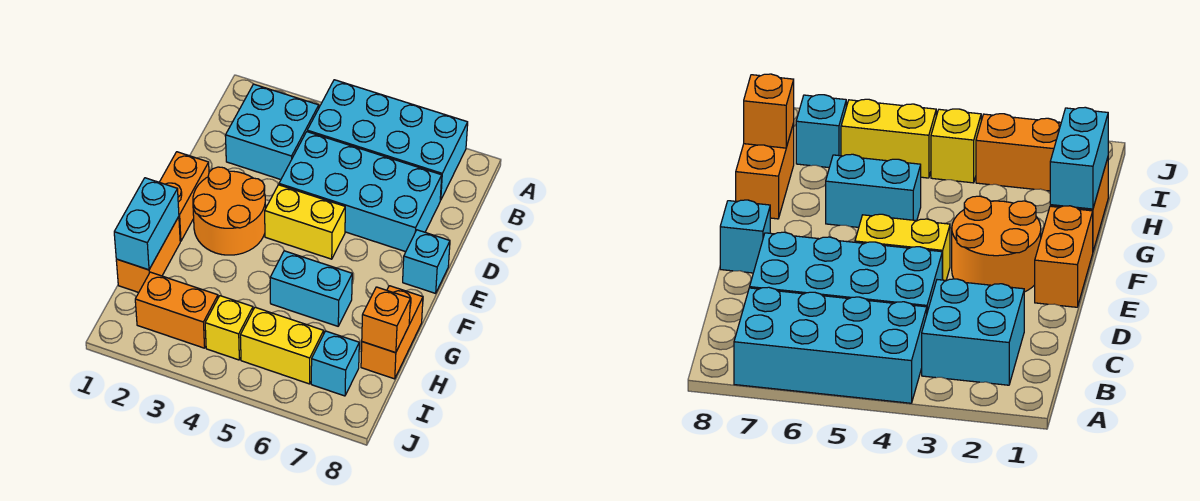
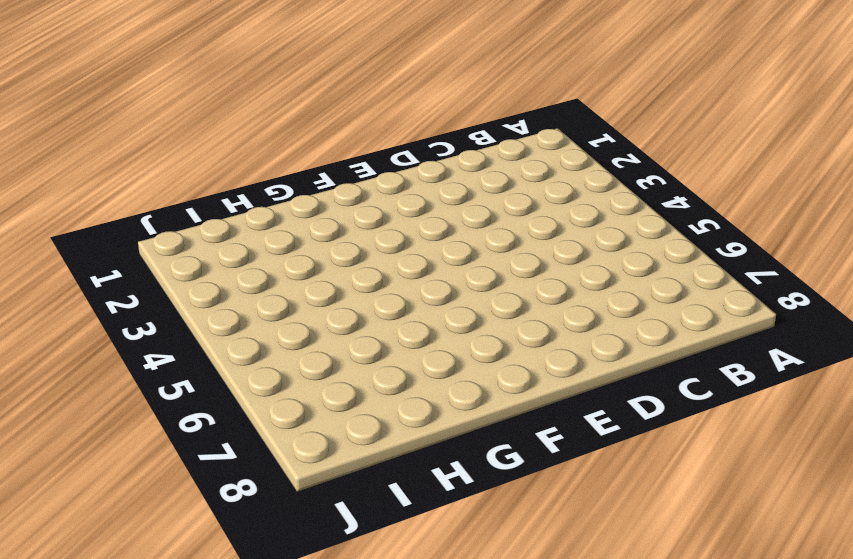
none -> cyan 2x4 brick [307,80,468,200]
none -> cyan 2x2 brick [226,84,319,180]
none -> cyan 2x4 brick [279,132,442,252]

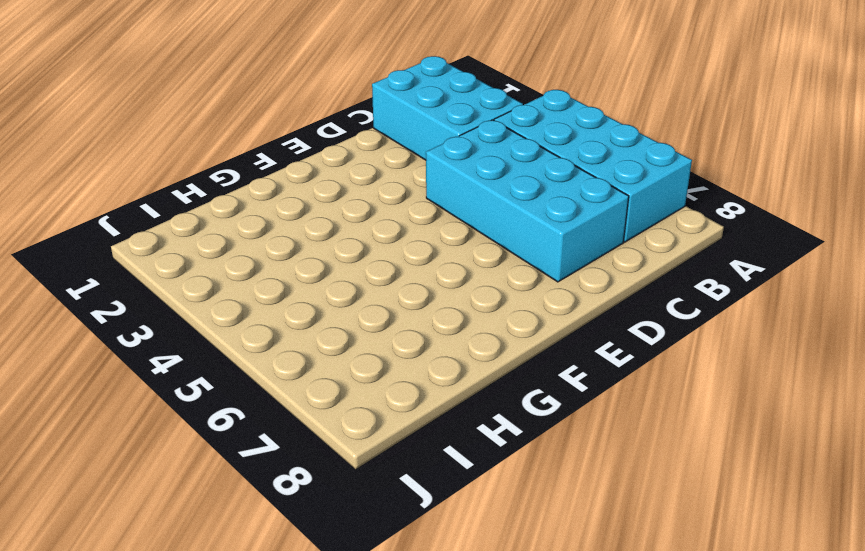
cyan 2x3 brick [372,56,523,160] -> cyan 2x2 brick [226,84,319,180]
none -> orange 1x2 brick [160,152,209,241]
none -> orange 2x2 round brick [193,167,266,255]
none -> yellow 1x2 brick [265,185,345,259]

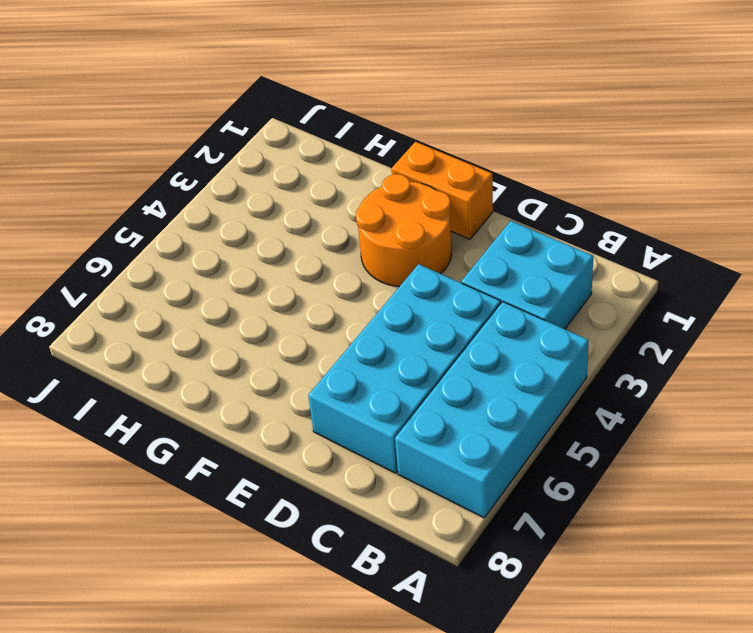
none -> yellow 1x2 brick [265,185,345,259]
none -> cyan 1x1 brick [403,230,450,293]
none -> orange 1x2 brick [116,217,180,293]

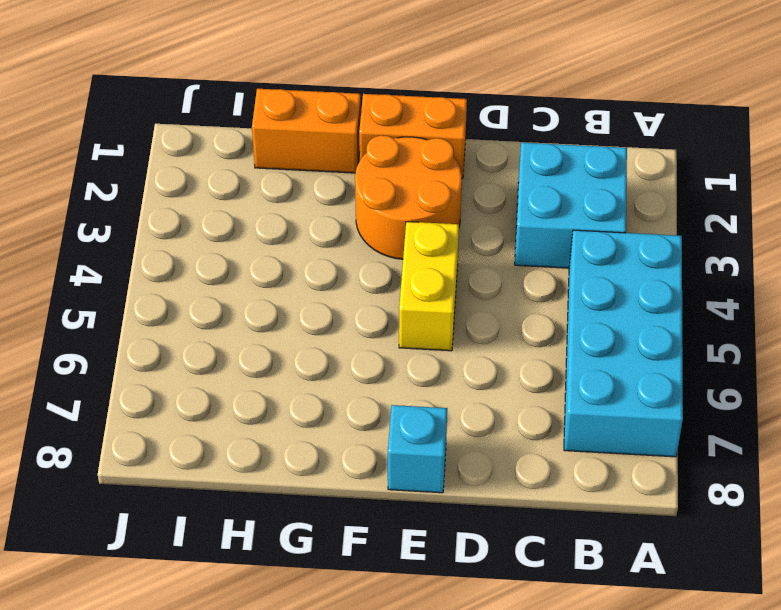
none -> cyan 2x4 brick [279,132,442,252]
none -> cyan 1x2 brick [270,251,352,326]
none -> orange 1x2 brick [361,286,423,379]

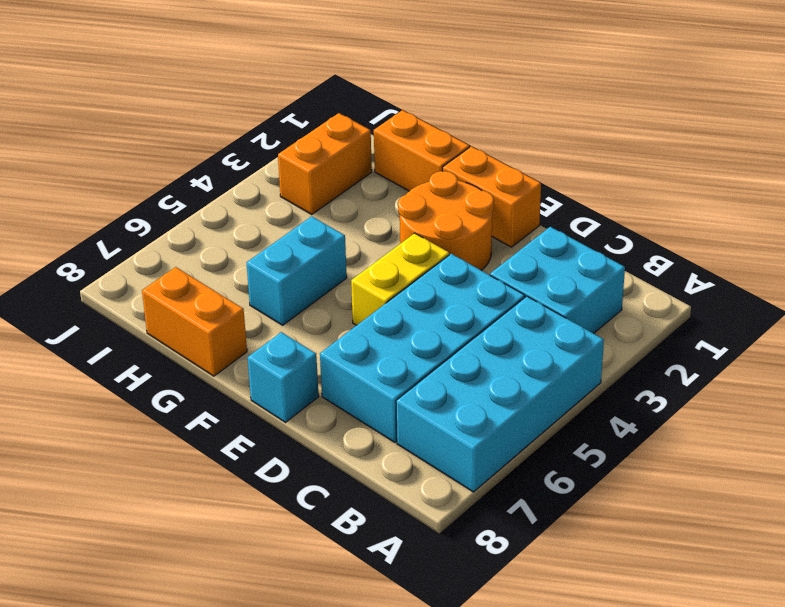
none -> yellow 1x1 brick [205,296,253,360]
none -> yellow 1x2 brick [240,307,324,384]
none -> cyan 1x1 brick [311,331,359,396]

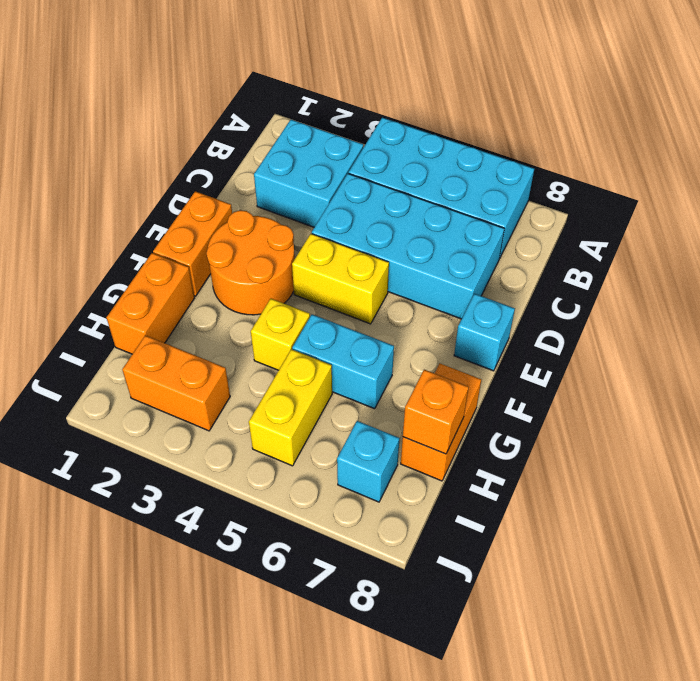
yellow 1x1 brick [251,299,310,370] -> yellow 1x1 brick moved to [205,296,253,360]
yellow 1x2 brick [249,349,332,466] -> yellow 1x2 brick turned to [240,307,324,384]
none -> cyan 1x2 brick [114,178,179,270]

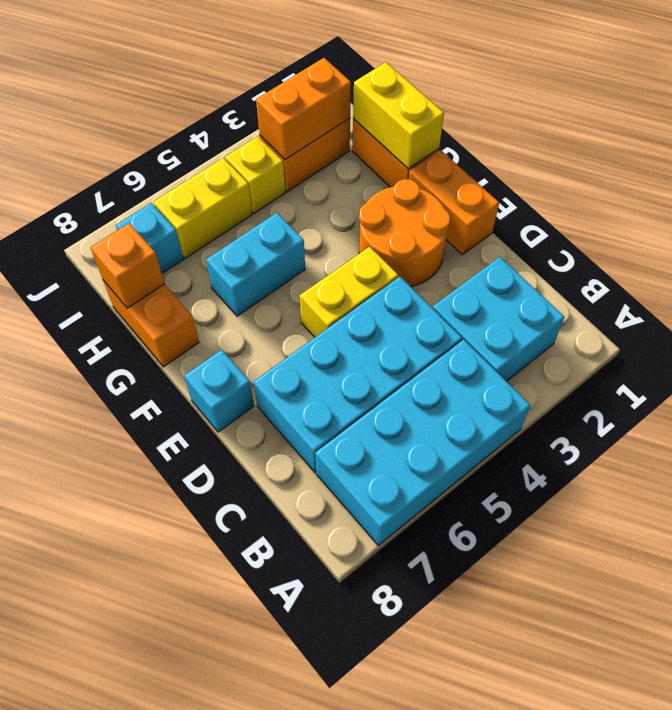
yellow 1x2 brick [353,62,444,169] -> cyan 1x2 brick [114,178,179,270]
orange 1x2 brick [256,58,351,159] -> none

